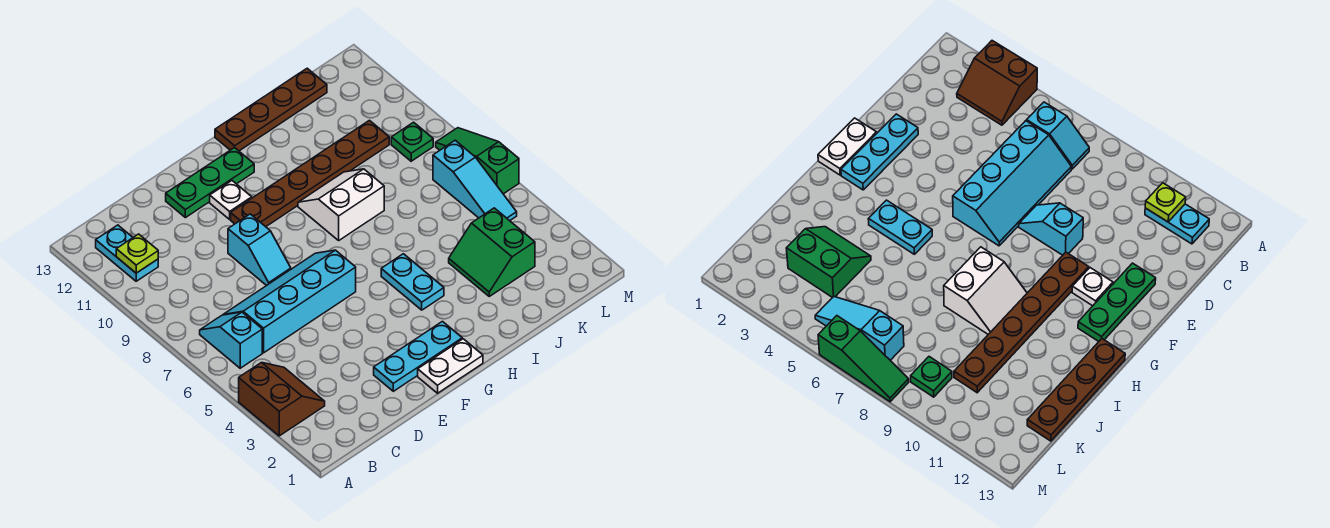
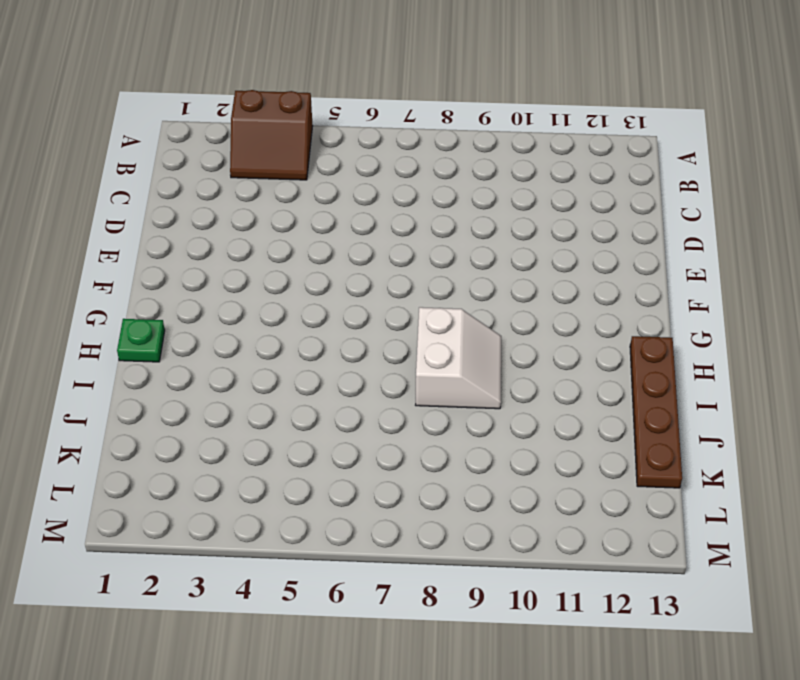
green 1x1 plate [117,319,165,362] -> green 1x1 plate moved to [391,122,433,161]
none -> cyan 1x2 slope [200,312,262,368]
none -> cyan 1x2 plate [96,225,158,281]
none -> cyan 2x4 slope [223,250,356,353]

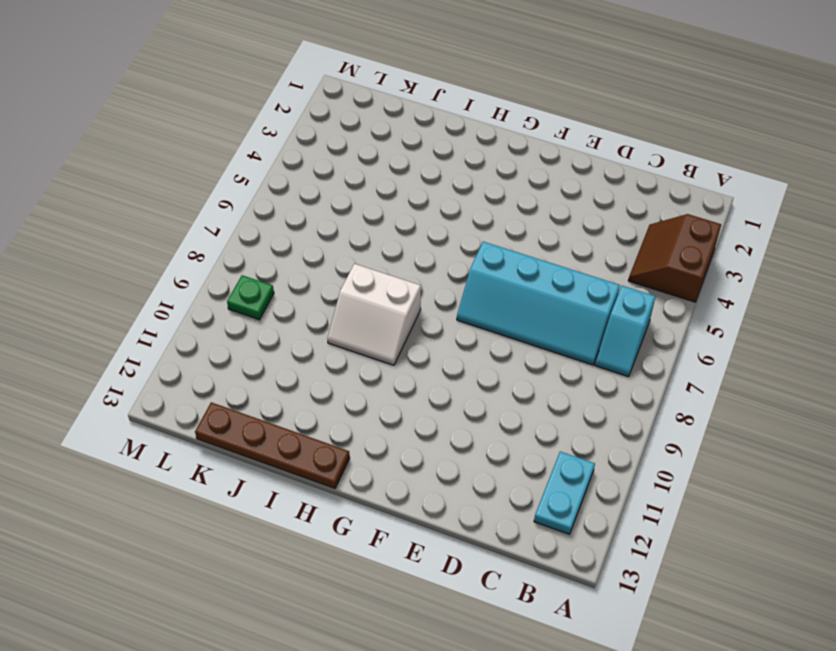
none -> cyan 1x3 plate [374,321,462,391]
none -> cyan 1x2 slope [228,214,291,286]
none -> green 1x3 plate [166,147,254,218]

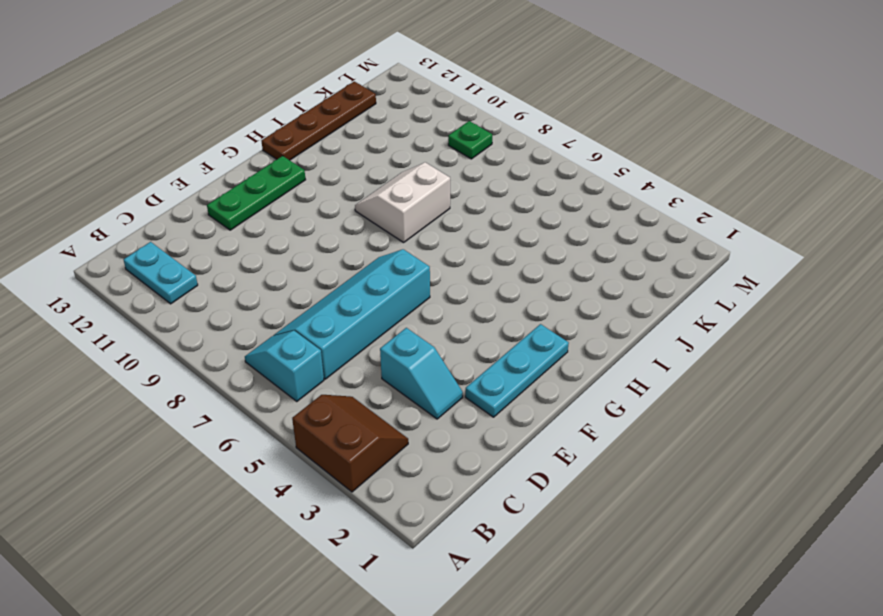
cyan 1x2 slope [380,328,463,419] -> cyan 1x2 slope moved to [228,214,291,286]
none -> white 1x2 plate [418,339,483,393]
none -> brown 1x6 plate [231,120,389,227]
none -> white 1x1 plate [210,181,252,219]

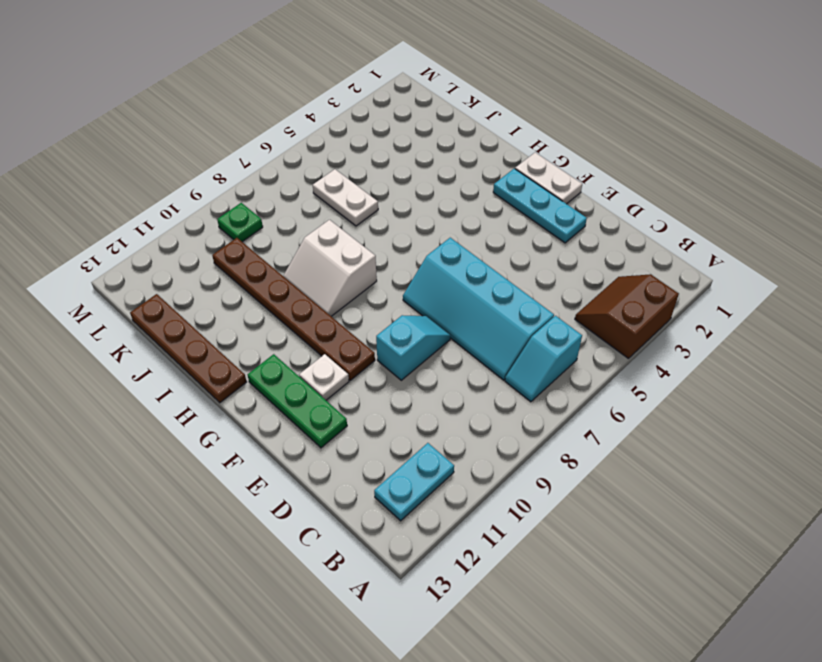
white 1x2 plate [313,169,378,226] -> none
none -> cyan 1x2 plate [381,254,444,310]
none -> green 2x2 slope [449,208,535,296]
none -> cyan 1x3 slope [433,140,517,221]

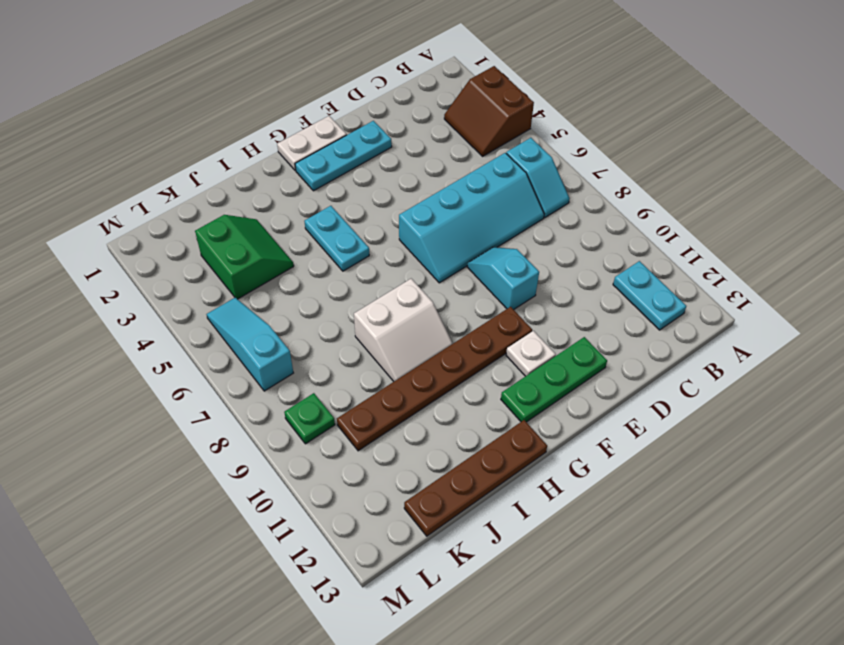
none -> green 1x3 slope [436,128,519,194]
none -> lime 1x1 plate [116,234,158,273]

